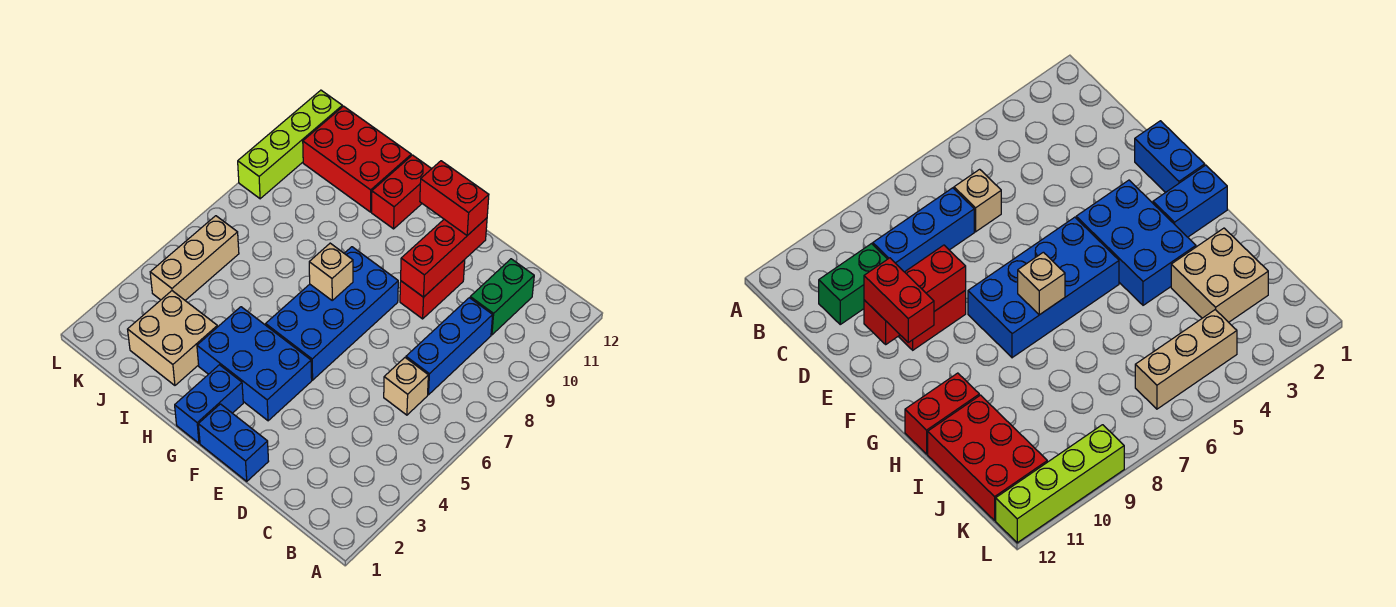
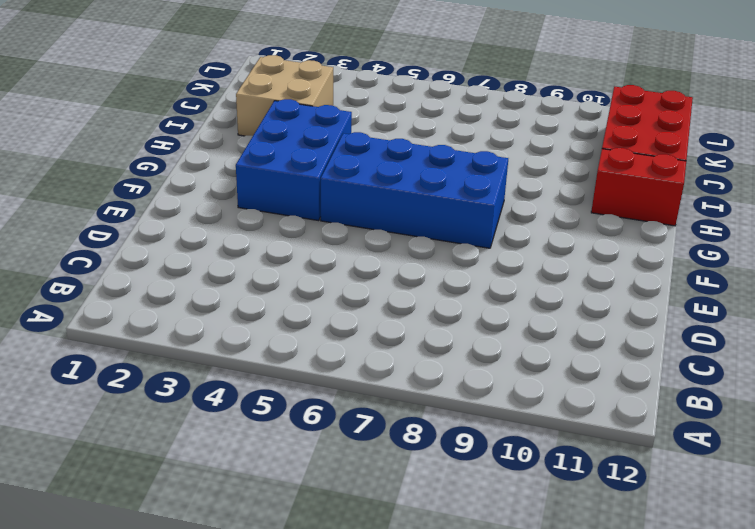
none -> tan 1x1 brick [384,358,428,415]
none -> blue 1x3 brick [406,298,493,395]
none -> green 1x2 brick [470,259,534,335]

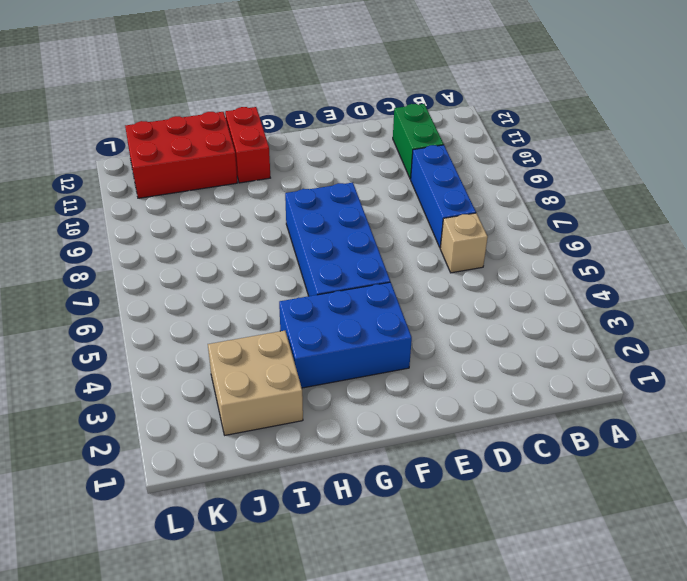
none -> blue 1x2 brick [198,404,269,481]
none -> red 1x2 brick [400,260,465,319]
none -> blue 1x2 brick [175,365,243,443]

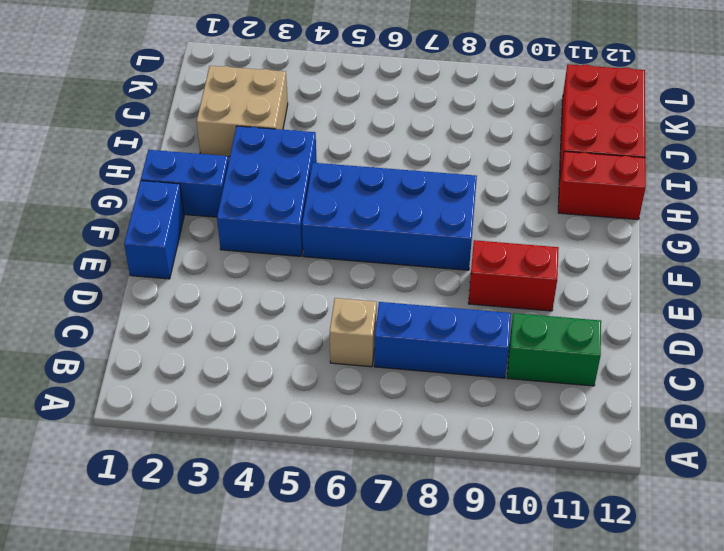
none -> tan 1x3 brick [150,216,239,300]
none -> lime 1x4 brick [238,90,342,199]
none -> red 1x3 brick [401,218,487,297]

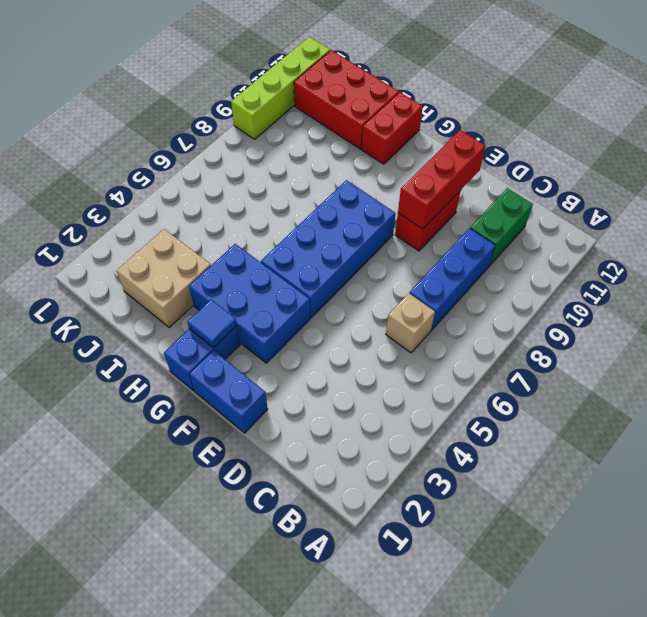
blue 1x1 tile [187,300,237,348] -> none
none -> tan 1x3 brick [150,216,239,300]
none -> tan 1x1 brick [309,243,353,300]
none -> red 1x2 brick [420,161,489,235]

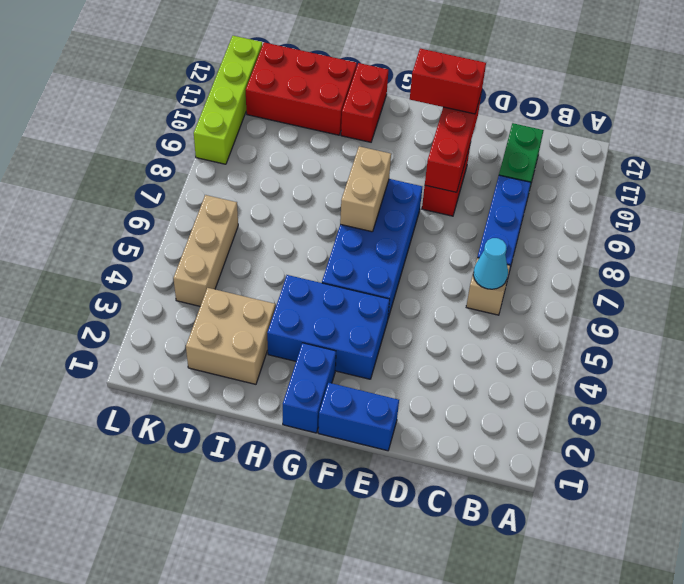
cyan 1x1 cone [473,238,508,289] -> none
tan 1x2 brick [340,146,391,232] -> tan 1x1 brick [309,243,353,300]

